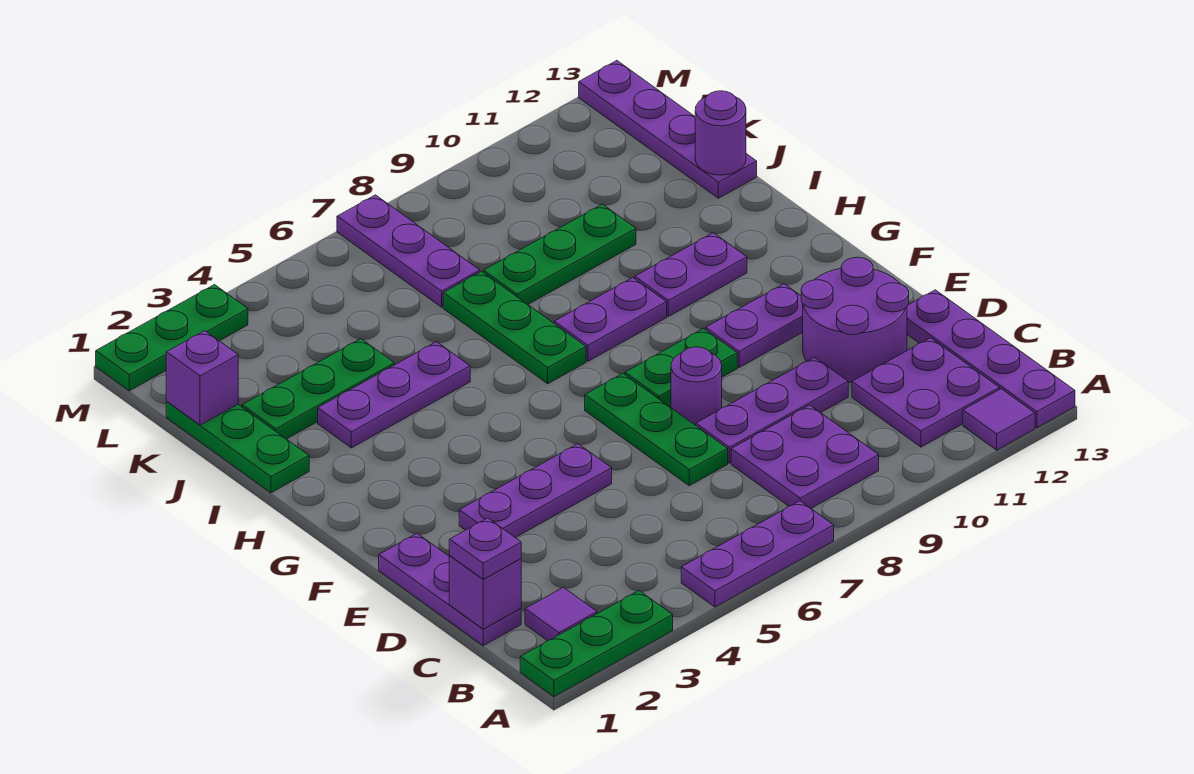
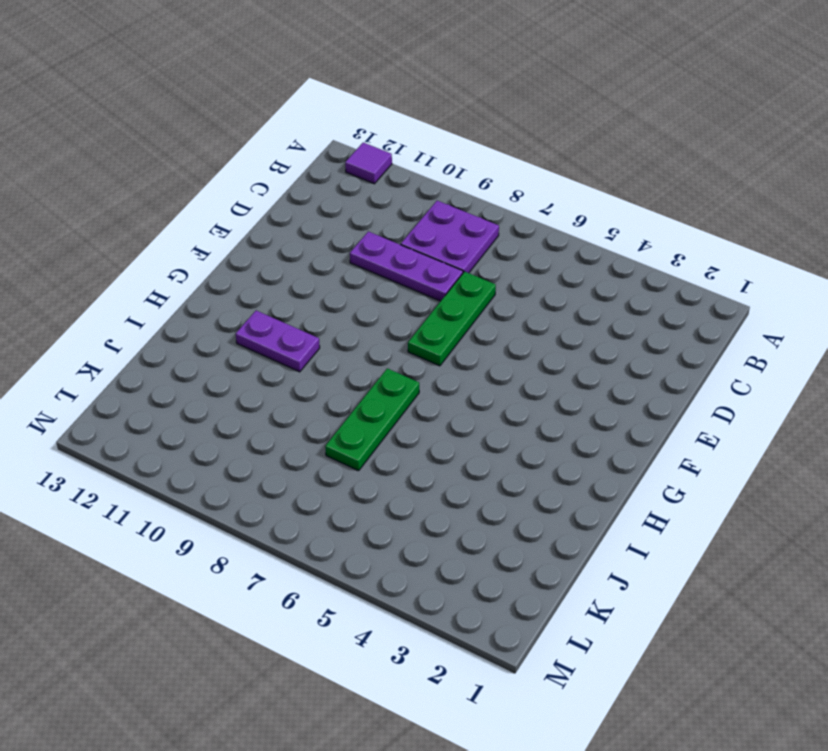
none -> green 1x3 plate [520,591,673,697]
none -> purple 1x3 plate [681,501,834,607]
none -> purple 1x4 plate [907,290,1075,428]

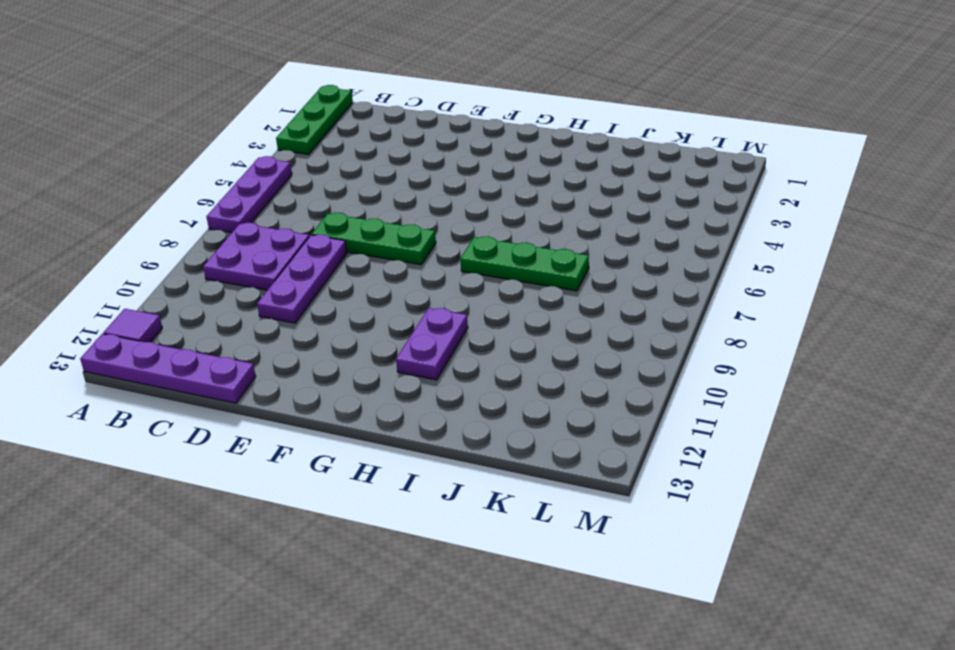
none -> purple 1x1 tile [525,587,597,641]
none -> purple 2x2 plate [852,338,1000,447]
none -> purple 1x3 plate [379,534,521,646]

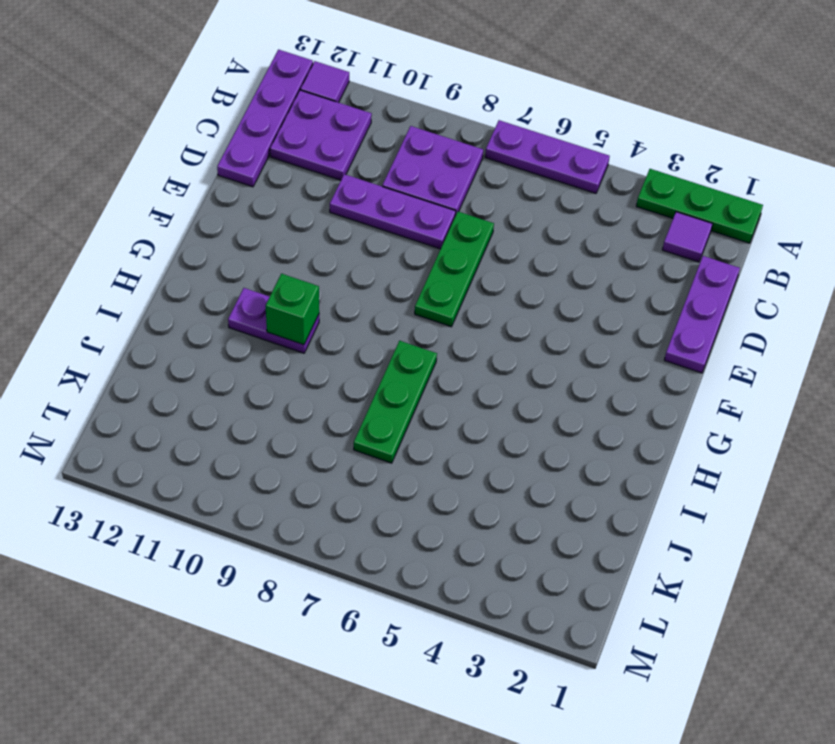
green 1x1 brick [266,274,319,345] -> none
none -> purple 2x2 round brick [801,257,909,383]
none -> purple 1x3 plate [459,444,612,538]
none -> purple 1x1 round brick [671,347,722,425]

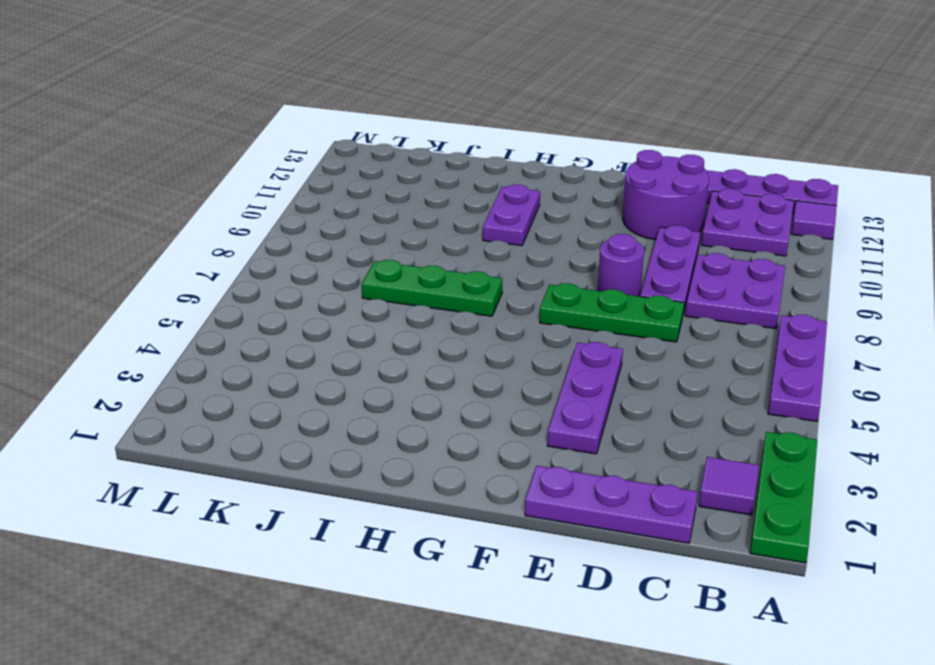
none -> green 1x2 plate [625,329,737,407]
none -> purple 1x2 plate [706,284,803,367]
none -> purple 1x2 plate [554,278,667,361]

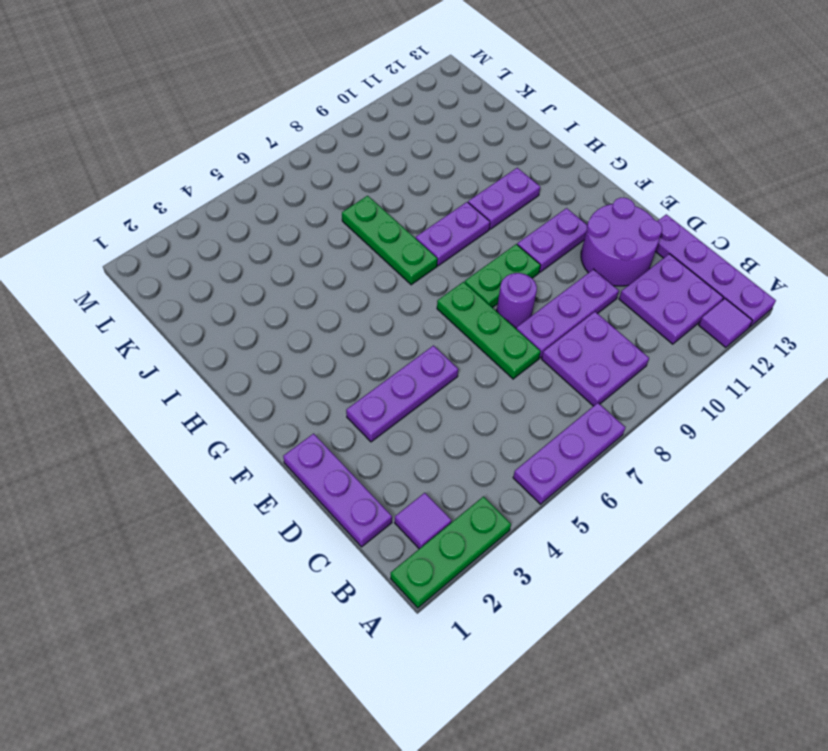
none -> green 1x3 plate [166,402,309,493]
none -> purple 1x3 plate [318,342,470,448]
none -> green 1x3 plate [242,339,395,439]

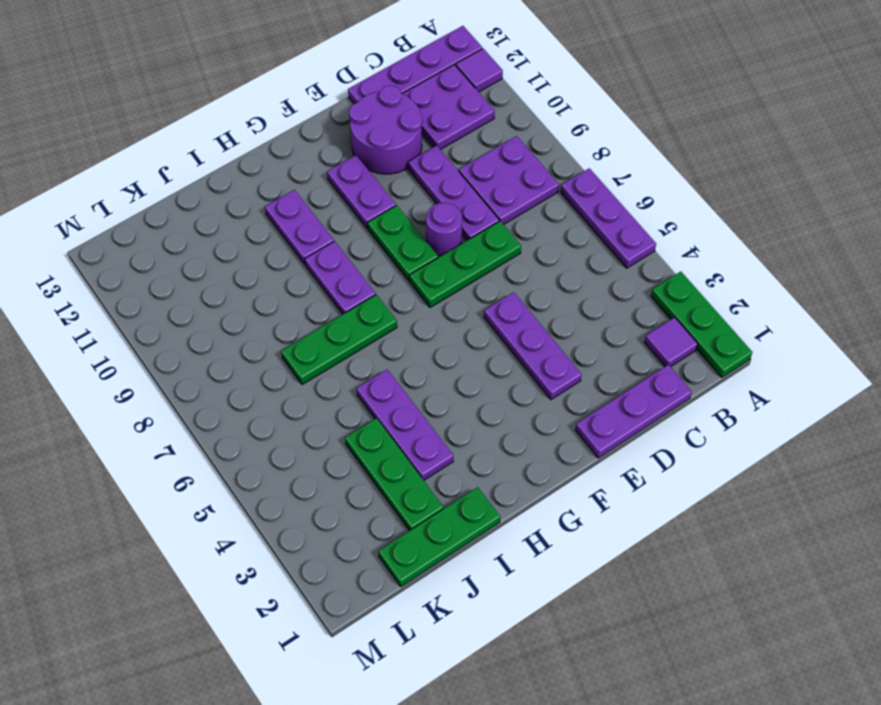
none -> green 1x3 plate [483,204,636,304]
none -> purple 1x4 plate [579,61,757,198]
none -> purple 1x3 plate [337,195,480,307]

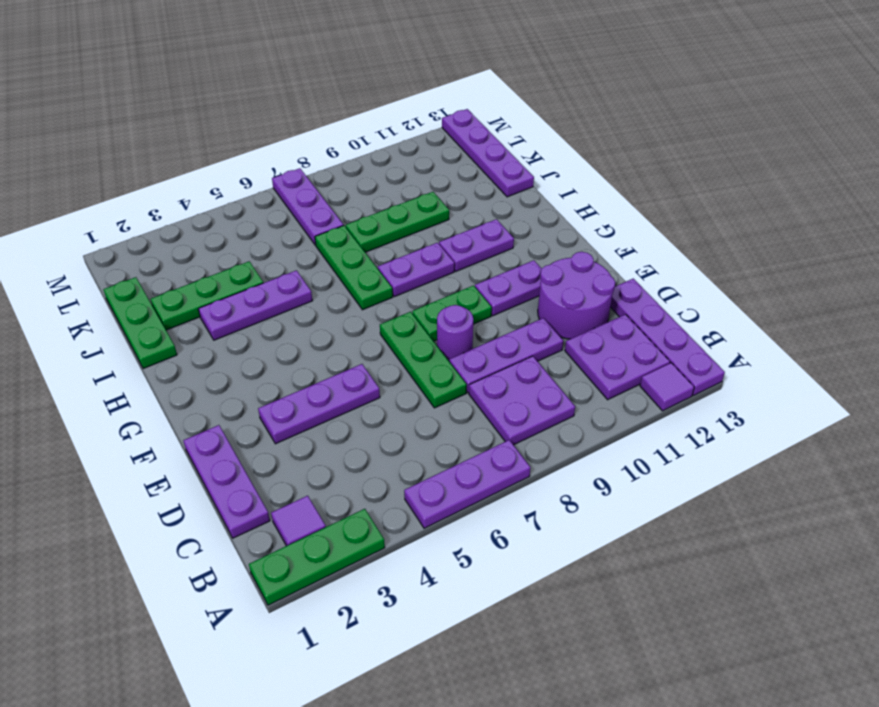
none -> green 1x3 plate [96,285,248,391]
none -> purple 1x1 brick [449,556,521,629]
none -> purple 1x1 round brick [695,91,746,175]

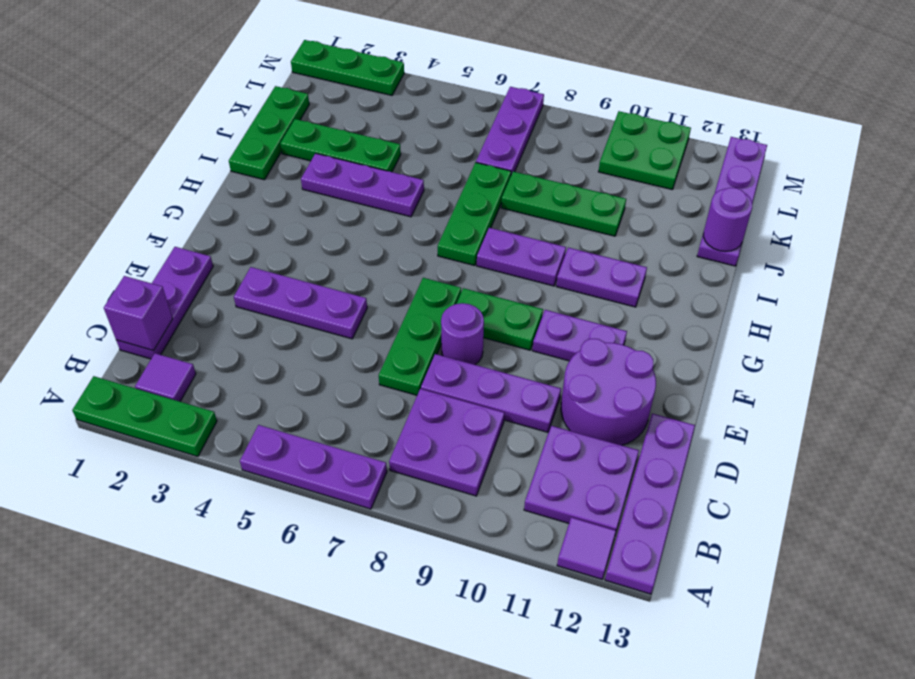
green 2x2 plate [599,111,691,190] -> none
none -> purple 1x1 brick [166,331,238,425]
none -> purple 1x1 plate [449,518,521,579]

